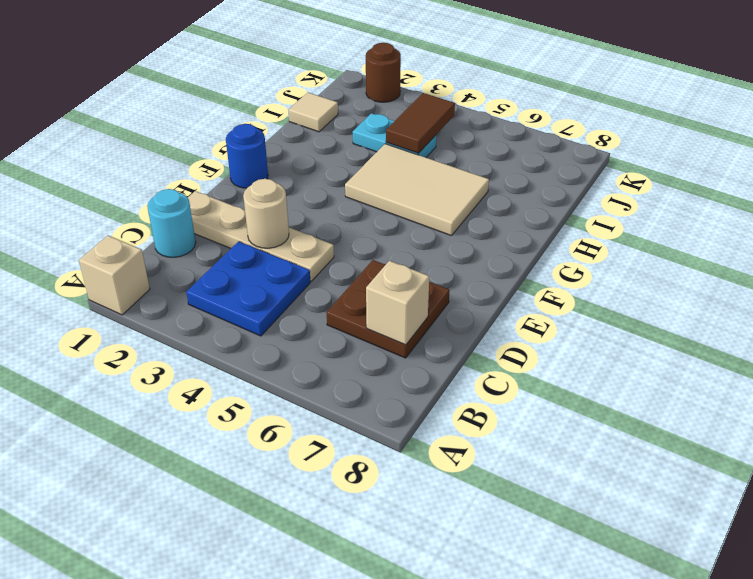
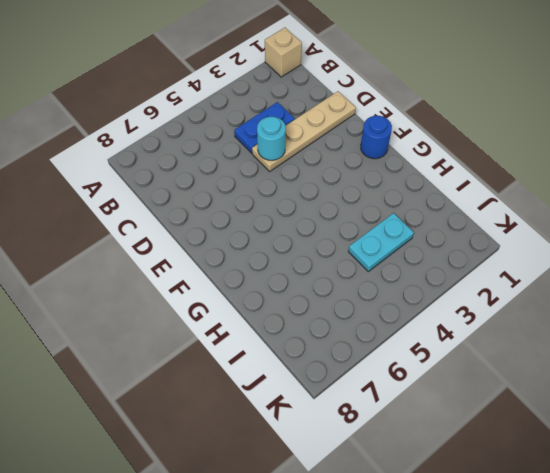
blue 1x2 plate [234,102,295,153] -> blue 2x2 plate [186,241,310,336]
cyan 1x1 round brick [257,117,286,160] -> cyan 1x1 round brick moved to [147,189,196,257]
none -> brown 2x2 plate [327,260,450,358]
none -> tan 2x3 tile [345,144,489,236]
none -> tan 1x1 tile [289,93,338,132]

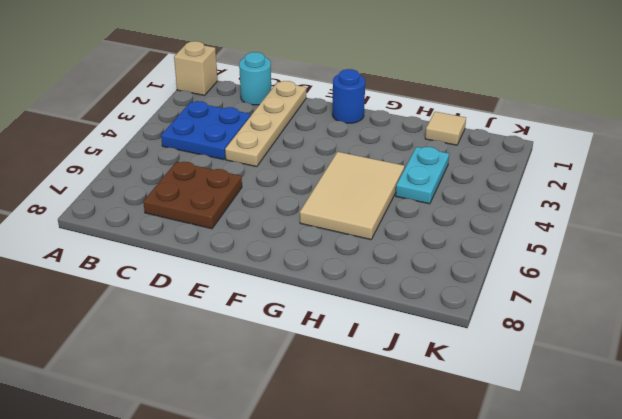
none -> brown 1x1 round brick [366,43,401,102]
none -> tan 1x1 brick [366,260,429,345]
none -> tan 1x1 round brick [243,179,289,248]

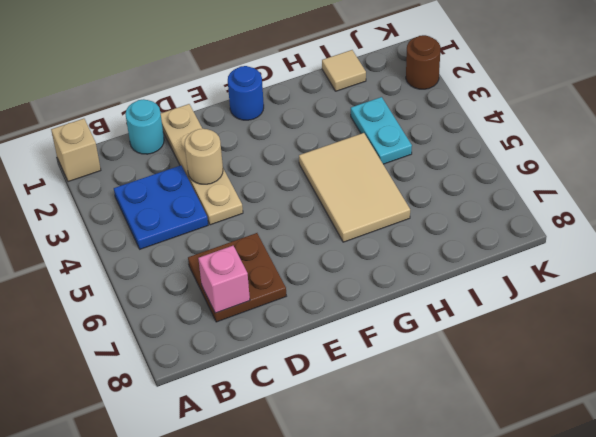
pink 1x1 brick [198,246,250,313] -> tan 1x1 brick [366,260,429,345]
none -> brown 1x2 tile [386,93,455,153]

